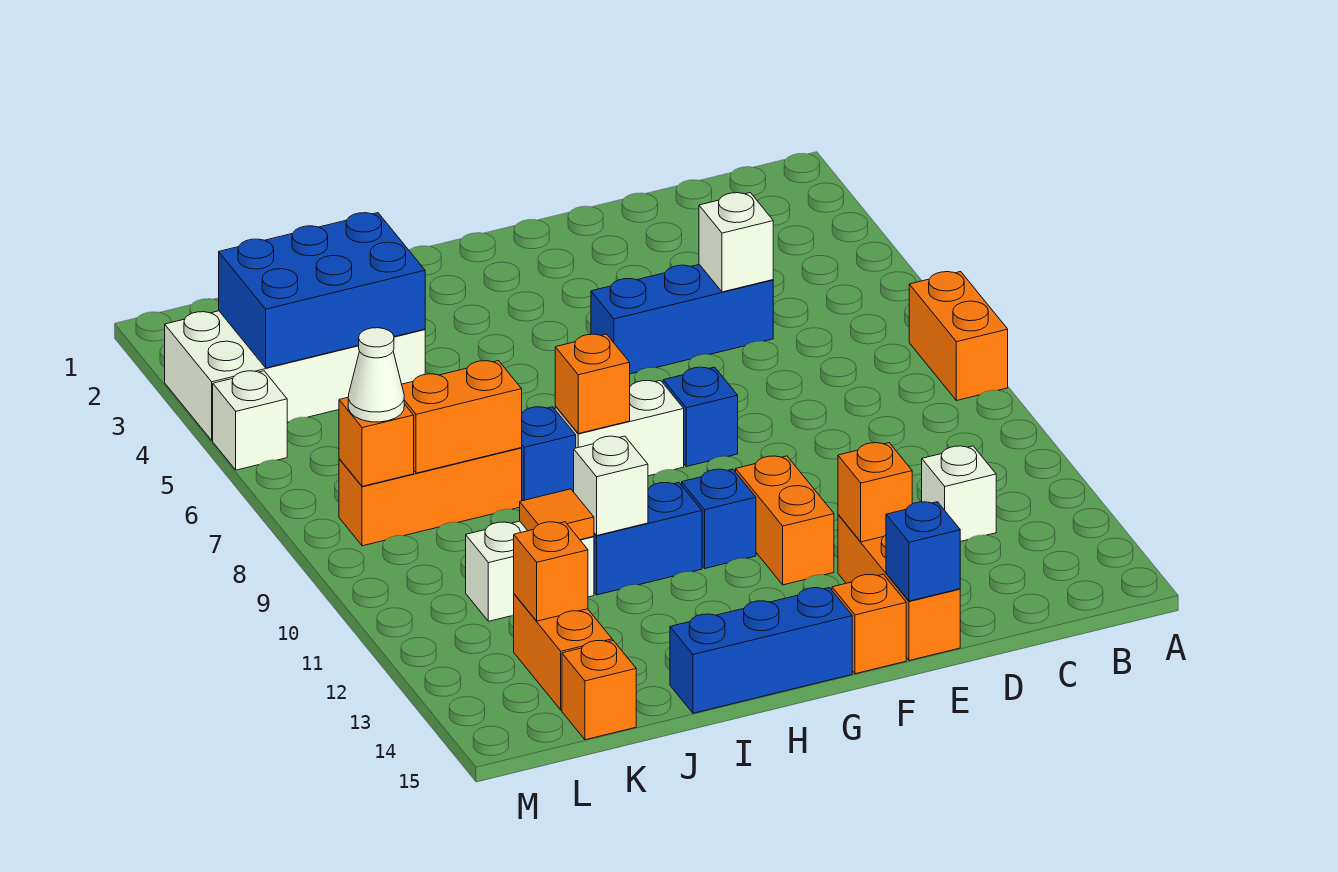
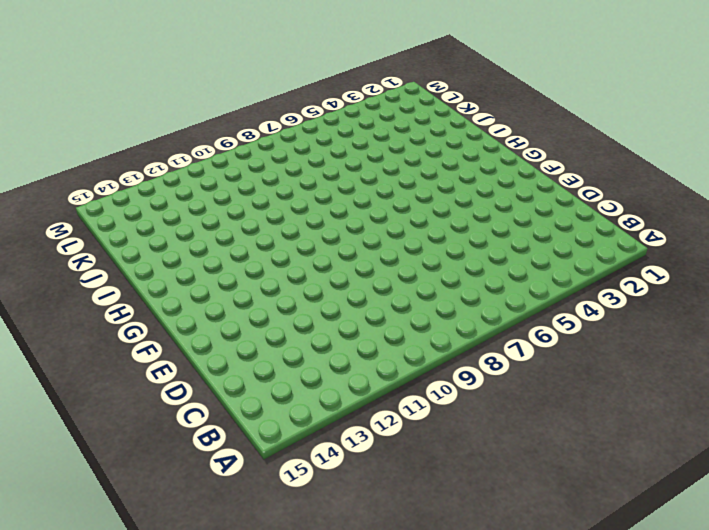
none -> orange 1x2 brick [909,272,1008,401]
none -> white 1x1 brick [922,446,996,542]
none -> blue 1x3 brick [591,264,773,374]

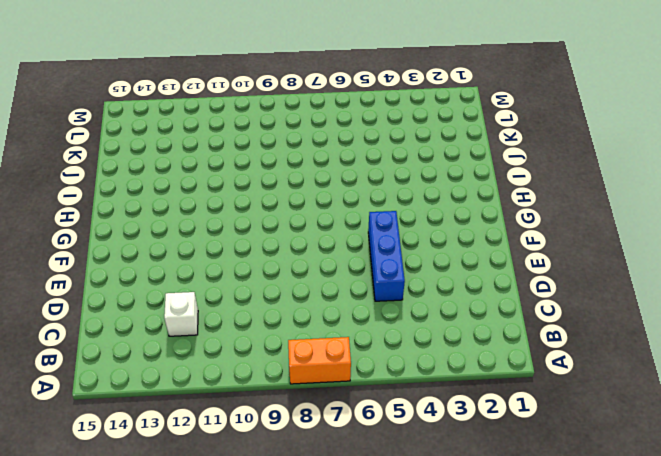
none -> orange 1x3 brick [838,515,960,661]
none -> blue 1x1 brick [663,367,738,467]
none -> orange 1x2 brick [736,456,834,585]

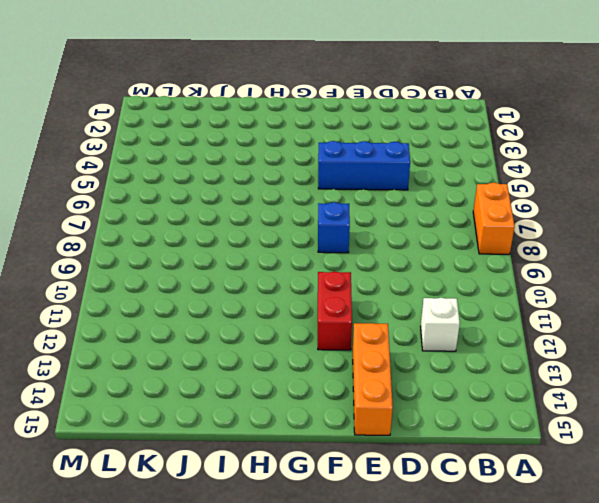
red 1x2 brick [318,271,352,350] -> orange 1x2 brick [736,456,834,585]
none -> orange 1x1 brick [832,574,906,674]
none -> white 1x2 brick [555,380,684,476]
none -> blue 1x1 brick [682,469,756,568]

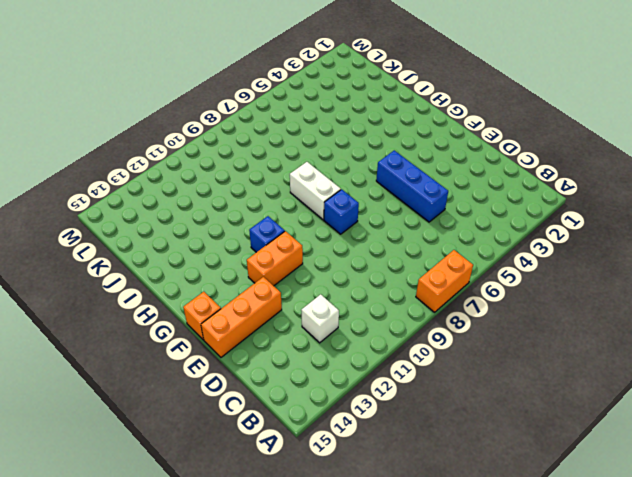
none -> blue 1x3 brick [670,588,852,713]
none -> blue 1x2 brick [594,482,702,595]
none -> blue 1x1 brick [522,407,576,501]

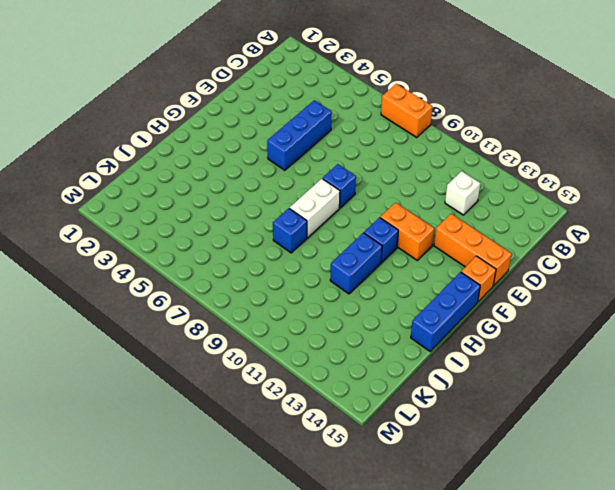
none -> white 2x4 brick [165,311,425,441]
none -> orange 1x3 brick [339,448,522,546]
none -> white 1x2 brick [466,521,594,621]

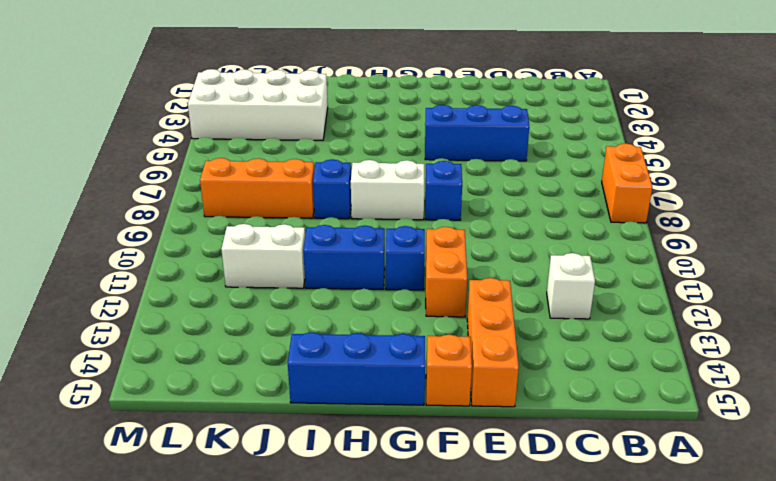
none -> orange 1x2 brick [514,594,612,710]
none -> orange 1x1 brick [562,640,636,740]
none -> white 1x1 brick [213,371,287,470]

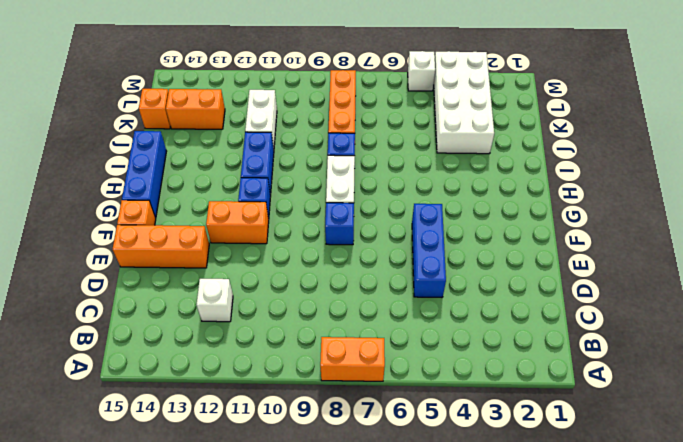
none -> white 1x1 brick [699,193,773,292]
none -> orange 1x1 brick [838,443,912,542]
none -> blue 1x1 brick [886,502,960,601]

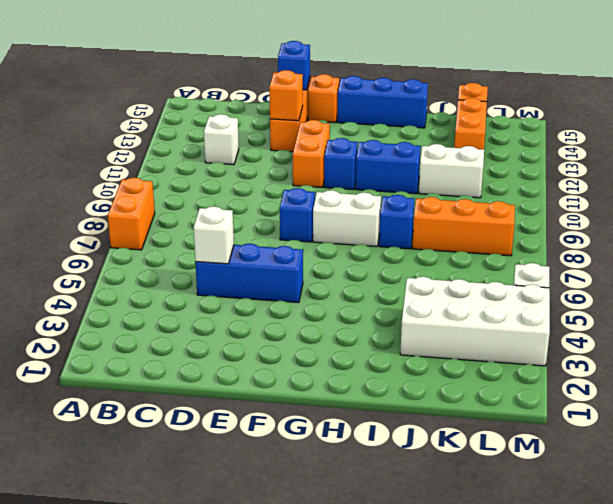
none -> orange 1x1 brick [555,334,630,434]
none -> white 1x1 brick [574,436,648,535]
none -> blue 2x3 brick [219,213,425,368]

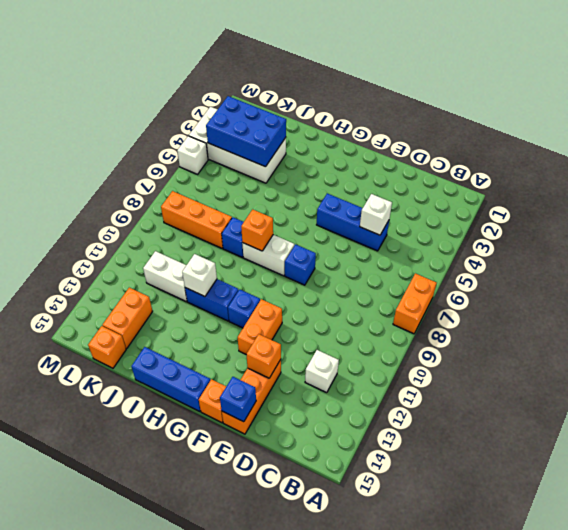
none -> orange 1x2 brick [402,361,522,473]
none -> orange 1x1 tile [520,489,594,540]
none -> orange 1x1 brick [514,522,588,621]

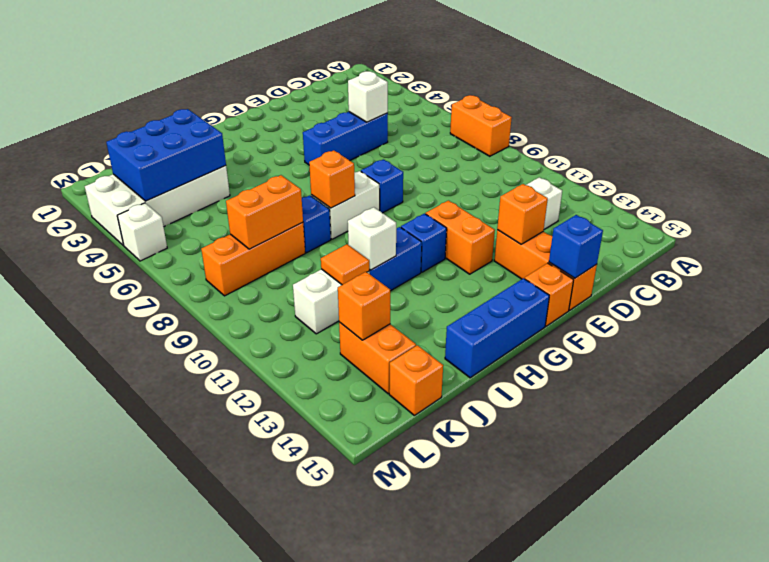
none -> orange 1x1 brick [339,397,414,486]
none -> white 1x1 cone [348,328,404,422]

